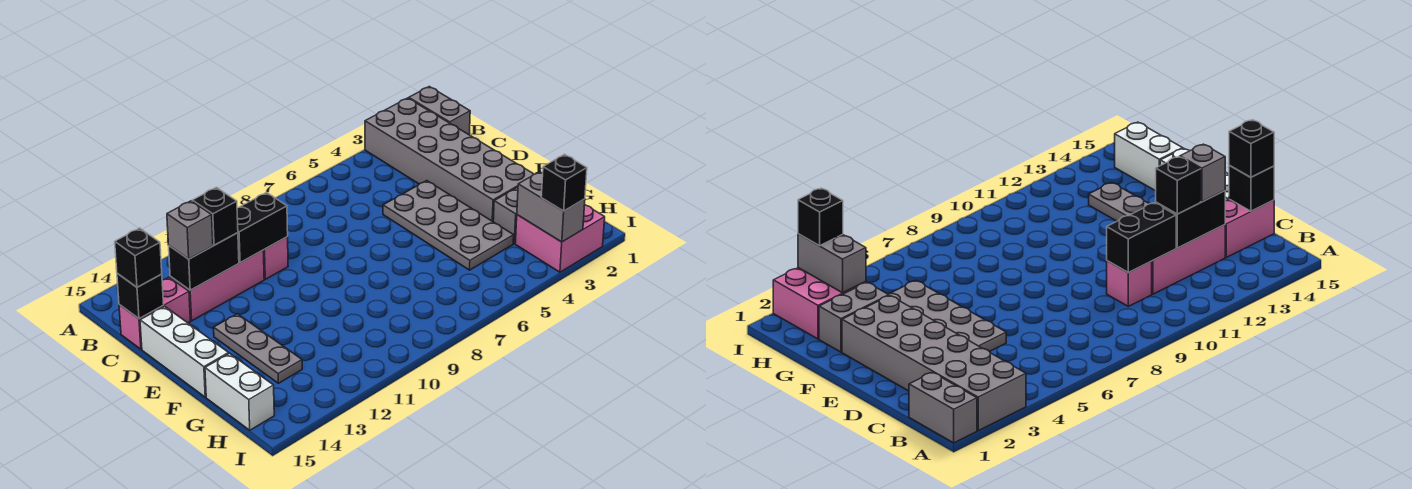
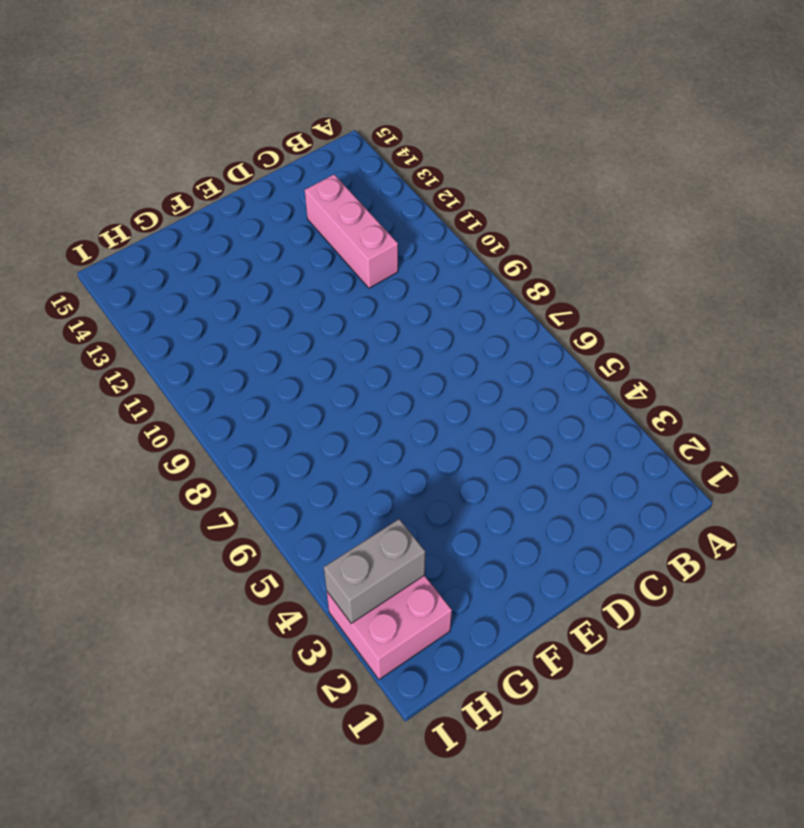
none -> grey 1x2 brick [409,87,470,135]
none -> grey 2x6 brick [365,98,534,221]
none -> pink 1x1 brick [263,237,288,279]

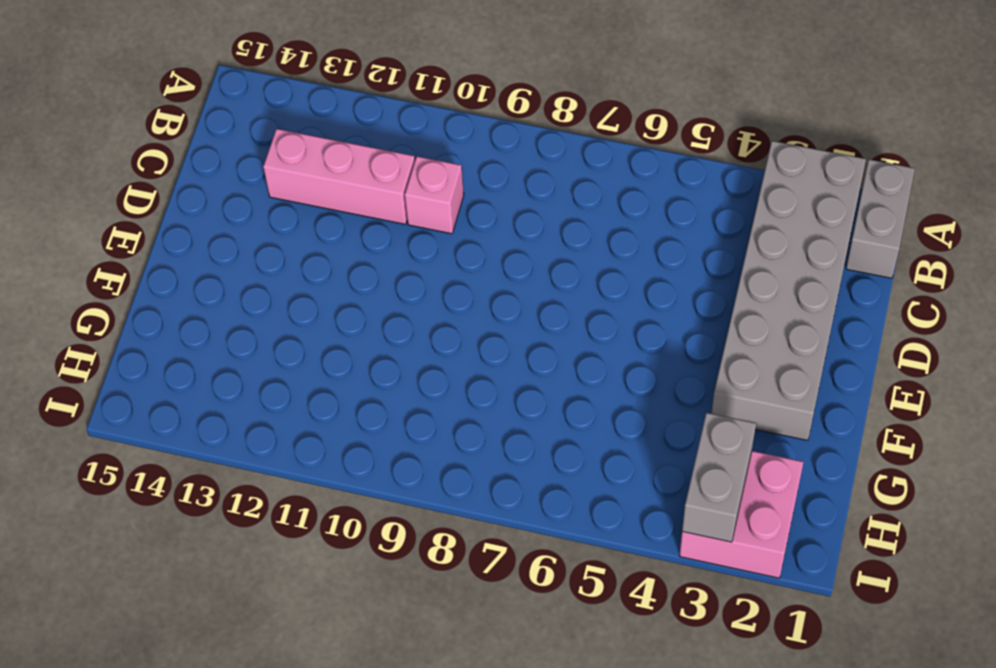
none -> pink 1x2 brick [119,277,190,349]
none -> grey 2x4 plate [383,181,514,270]
none -> white 1x3 brick [140,306,229,397]

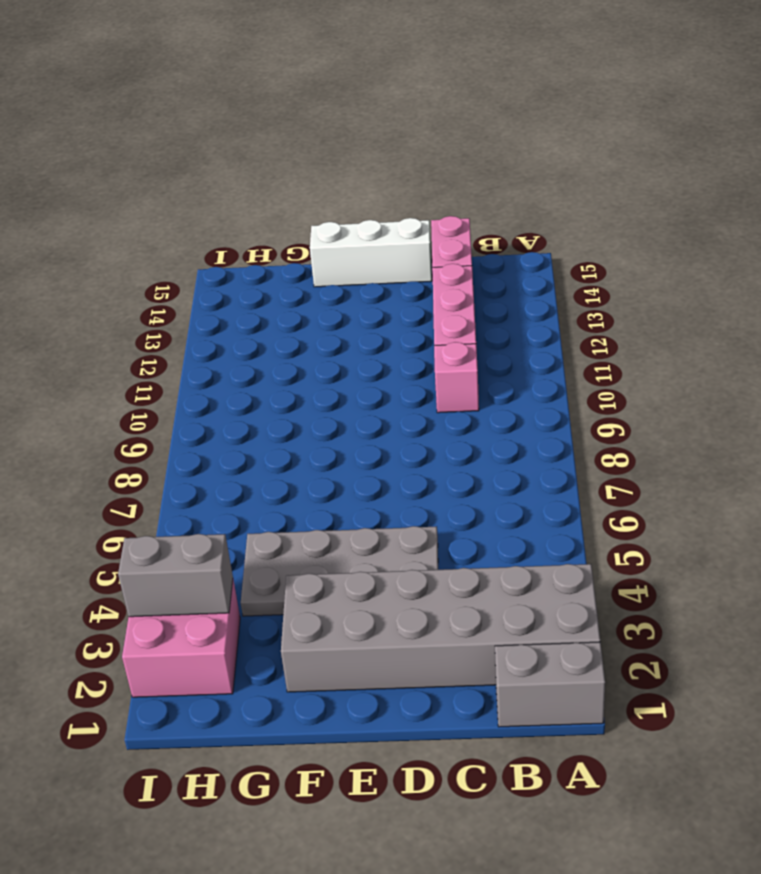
none -> grey 1x3 plate [214,314,302,383]
none -> grey 1x2 brick [493,187,518,244]
none -> white 1x2 brick [205,353,274,430]

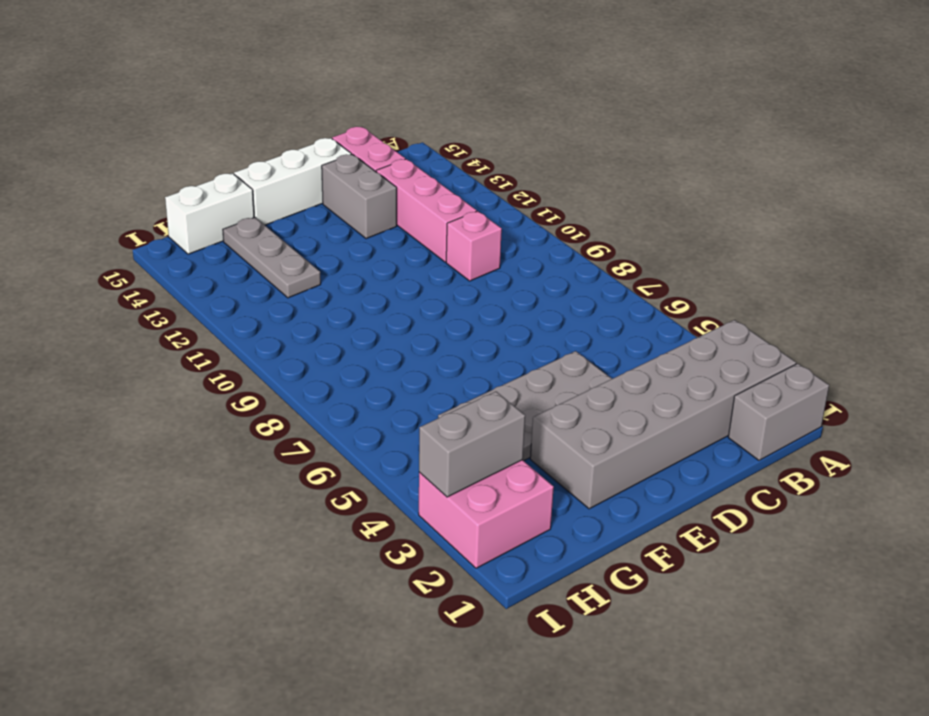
grey 1x2 brick [322,154,397,239] -> grey 1x2 brick moved to [493,187,518,244]
grey 1x3 plate [223,217,321,298] -> grey 1x3 plate turned to [214,314,302,383]
none -> black 1x2 brick [237,192,288,263]
none -> black 1x2 brick [169,233,239,290]
none -> black 1x1 brick [117,273,164,319]

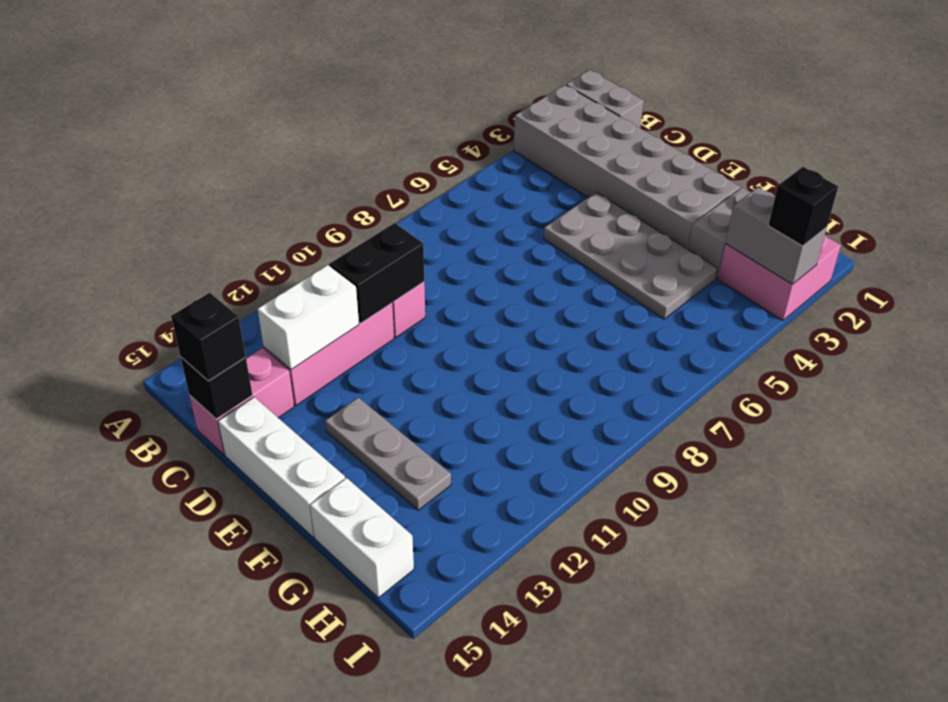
white 1x2 brick [258,265,359,370] -> black 1x2 brick [169,233,239,290]
none -> black 1x1 brick [192,187,238,245]
none -> grey 1x1 brick [167,201,213,259]

